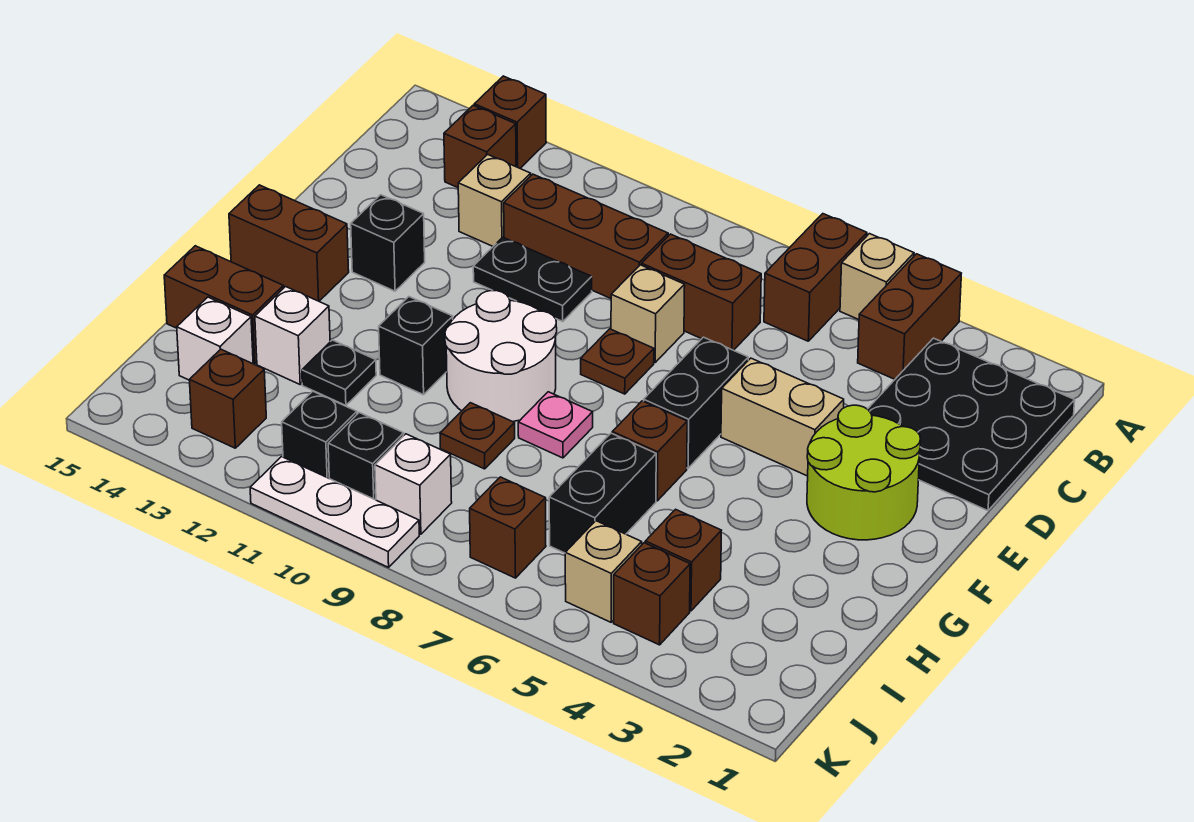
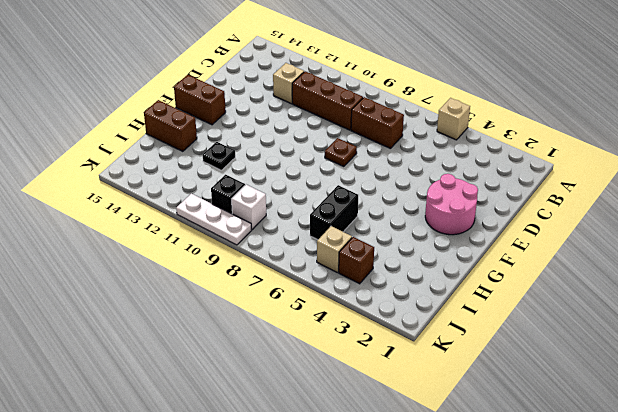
pink 2x2 round brick [425,174,478,235] -> lime 2x2 round brick [807,405,921,540]
none -> brown 1x2 brick [858,254,961,379]
none -> brown 1x2 brick [764,214,867,341]
none -> brown 1x1 brick [474,76,546,168]
none -> black 3x3 plate [868,338,1075,511]

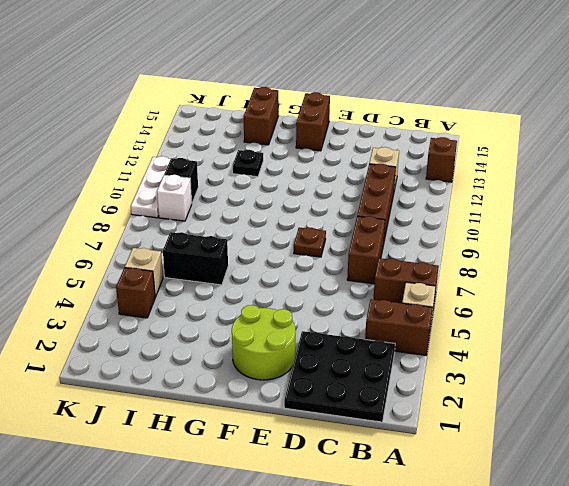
none -> brown 1x1 brick [444,105,516,188]
none -> tan 1x1 brick [611,265,685,362]
none -> black 1x2 plate [473,237,592,321]
none -> tan 1x2 brick [721,358,844,476]

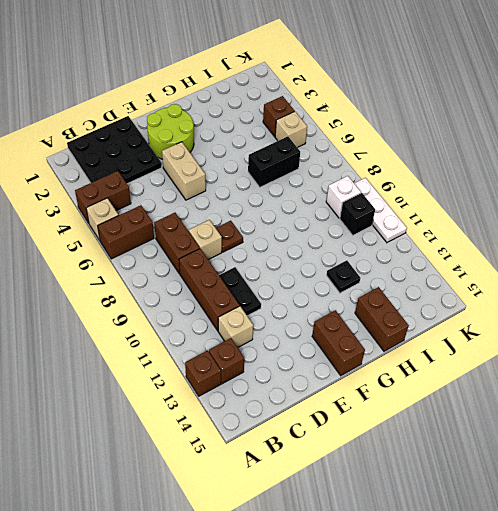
none -> black 1x2 brick [644,337,748,468]
none -> black 1x1 brick [351,195,425,291]
none -> white 2x2 round brick [445,291,557,422]
none -> brown 1x1 brick [612,401,687,501]

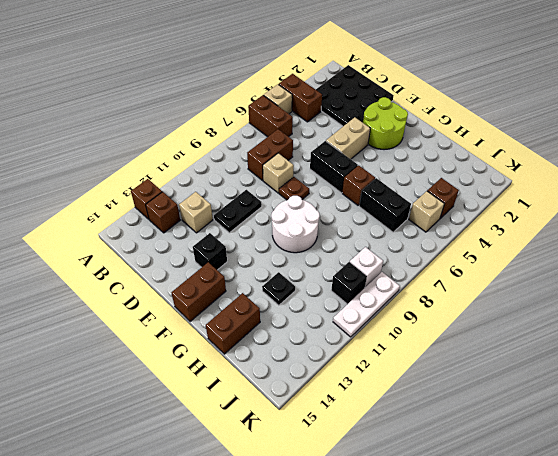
none -> brown 1x3 brick [504,174,668,298]
none -> pink 1x1 plate [518,392,593,458]
none -> black 1x1 brick [379,297,453,395]
none -> brown 1x1 plate [440,403,515,469]

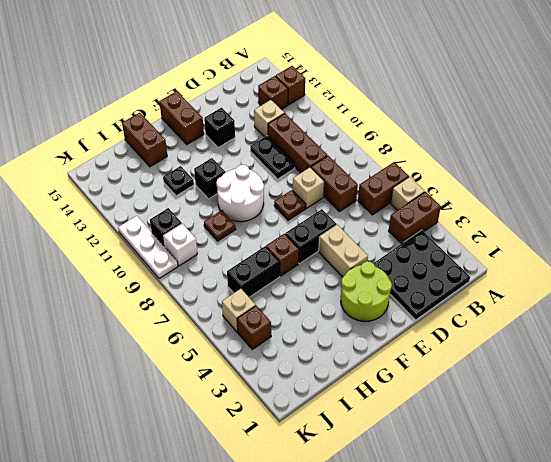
none -> pink 1x1 plate [518,392,593,458]
none -> white 1x1 brick [255,287,330,384]
none -> brown 1x1 brick [645,509,721,611]
none -> white 1x1 brick [177,297,253,380]

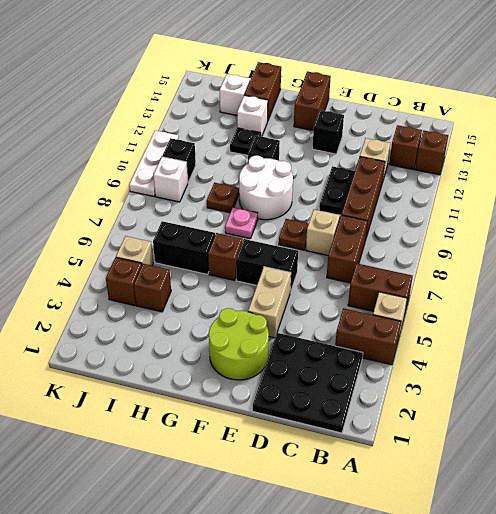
none -> brown 1x1 brick [470,477,546,578]
none -> black 1x1 brick [282,391,357,478]
none -> brown 1x1 brick [189,349,266,448]

